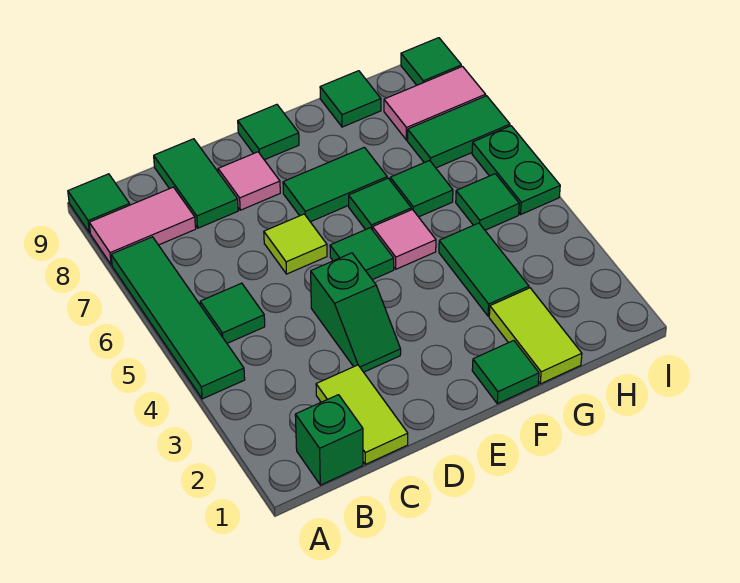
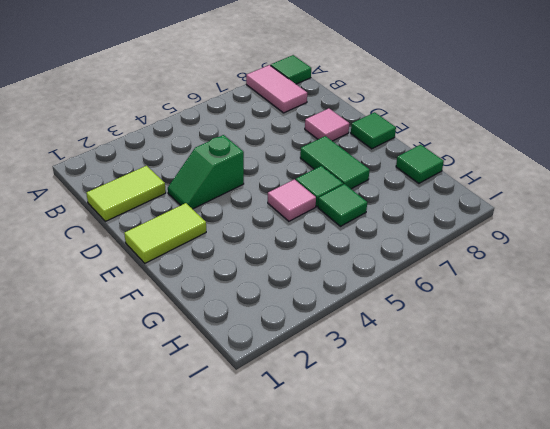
lime 1x2 tile [124,203,206,263] -> lime 1x2 tile moved to [489,288,582,384]
none -> green 1x4 tile [111,237,245,399]
none -> green 1x1 brick [295,395,363,485]
none -> green 1x1 tile [200,283,265,343]

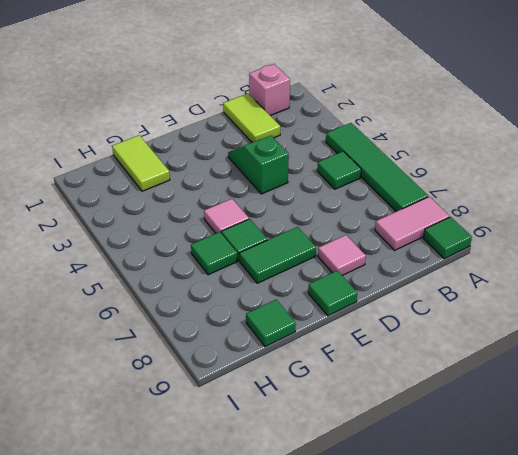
pink 1x1 brick [249,64,290,116] -> green 1x1 brick [295,395,363,485]
none -> green 1x2 tile [154,139,238,228]
none -> lime 1x1 tile [264,214,327,274]
none -> green 1x1 tile [330,228,394,280]

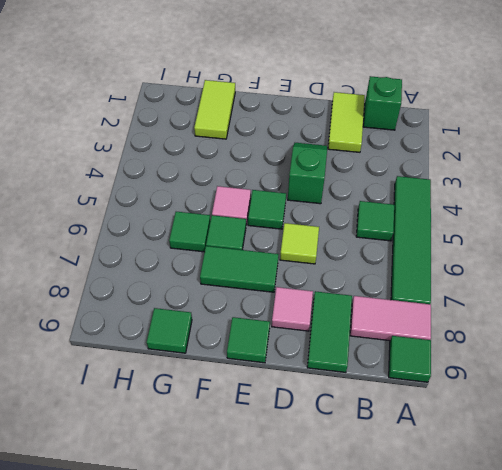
none -> green 1x1 tile [472,340,539,404]
none -> green 1x2 tile [439,223,529,316]
none -> green 1x1 tile [456,174,519,230]

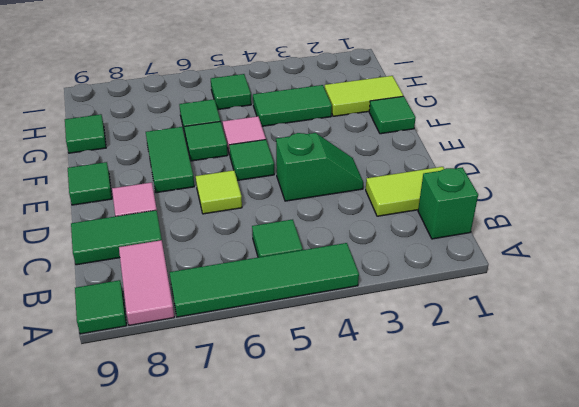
none -> green 1x2 tile [407,96,510,168]
none -> pink 1x2 tile [384,67,486,140]
none -> green 1x2 plate [472,126,560,214]

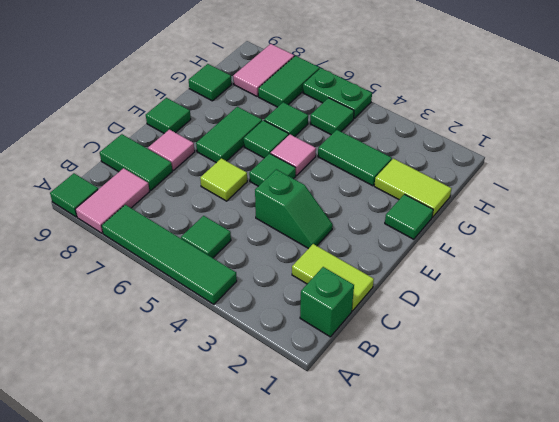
none -> green 1x1 tile [401,38,461,85]

